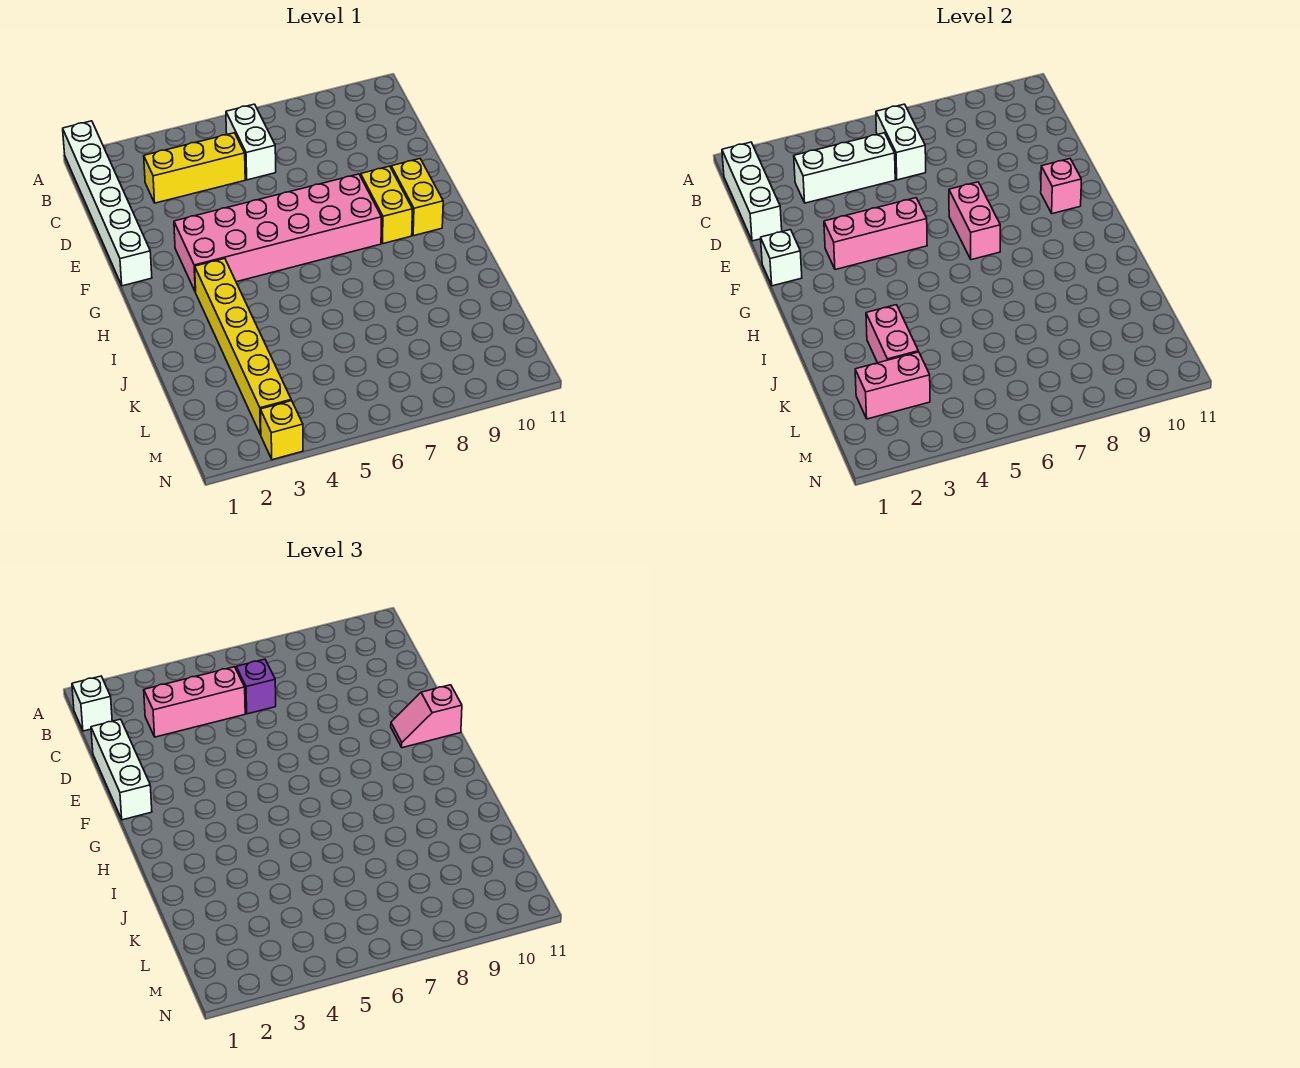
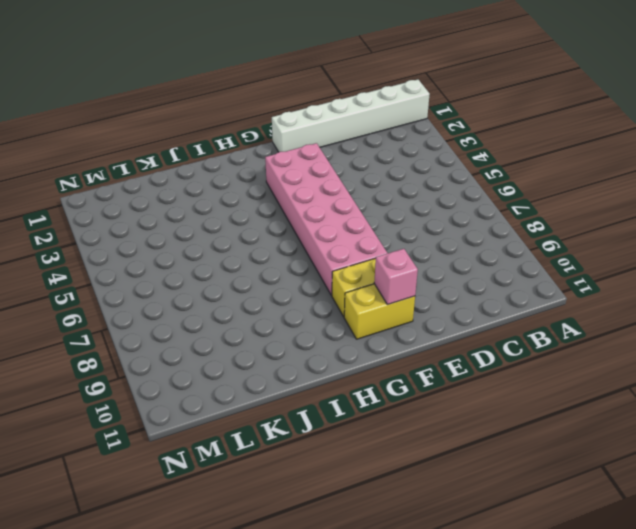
none -> white 1x2 brick [226,104,276,180]
none -> yellow 1x3 brick [144,133,245,203]
none -> yellow 1x6 brick [195,259,291,435]

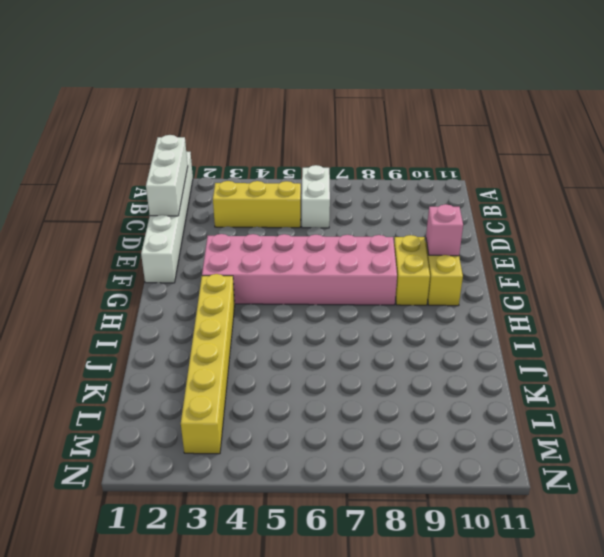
none -> yellow 1x1 brick [260,401,303,460]
none -> white 1x2 brick [876,104,926,180]
none -> white 1x3 brick [794,133,895,203]

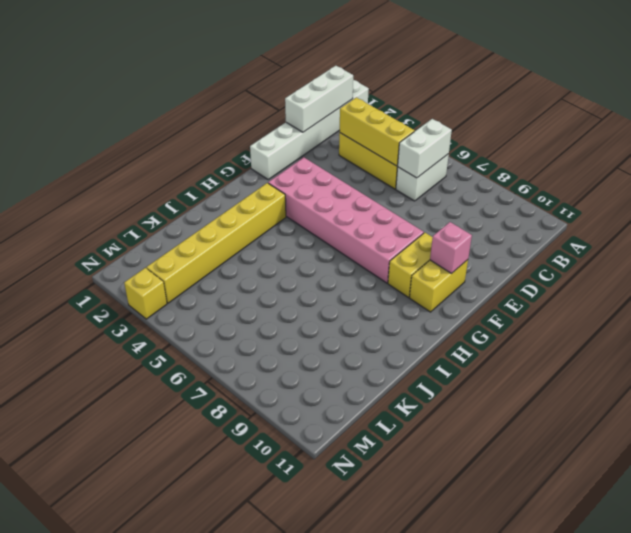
yellow 1x3 brick [340,97,415,166] -> white 1x3 brick [794,133,895,203]
none -> white 1x1 brick [761,230,802,286]
none -> pink 1x3 brick [824,198,927,270]
none -> pink 1x2 brick [949,182,1000,260]

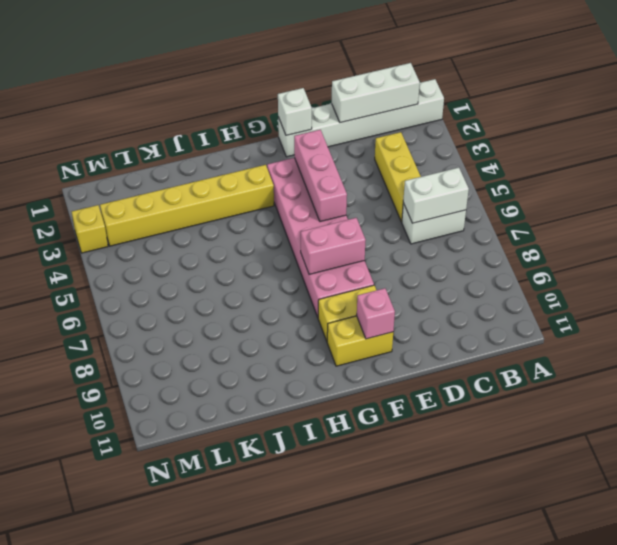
none -> white 1x3 brick [794,133,895,203]
none -> pink 1x2 brick [866,305,918,363]
none -> pink 1x2 brick [855,352,930,419]

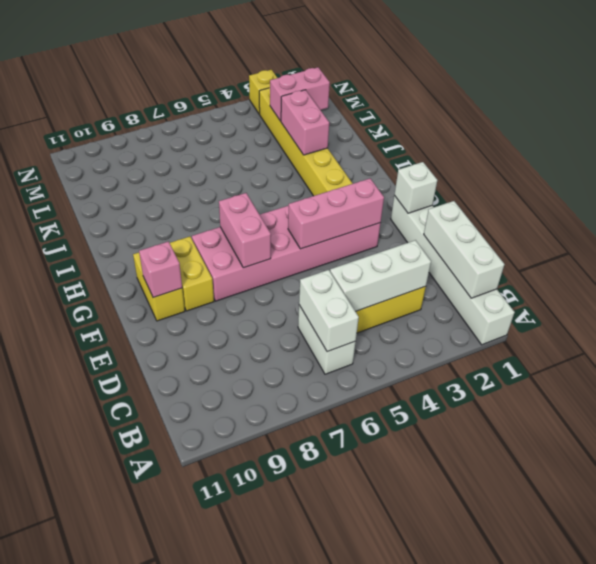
none -> white 1x1 brick [72,676,112,731]
none -> pink 1x3 brick [144,667,245,737]
none -> purple 1x1 brick [236,659,276,714]

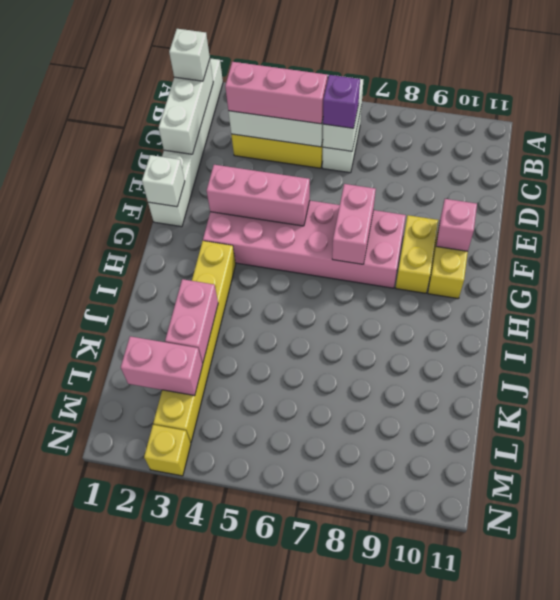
none -> white 1x3 brick [91,719,152,820]
none -> pink 1x2 slope [391,685,462,748]

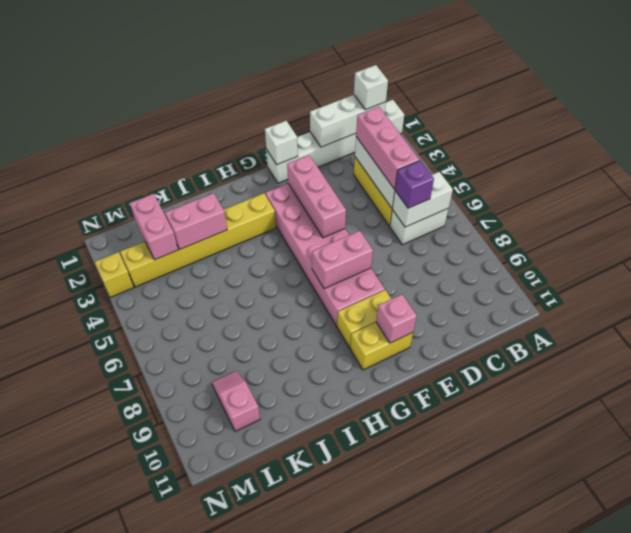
pink 1x2 slope [212,371,260,431] -> pink 1x2 slope moved to [391,685,462,748]
none -> white 1x3 brick [91,719,152,820]

